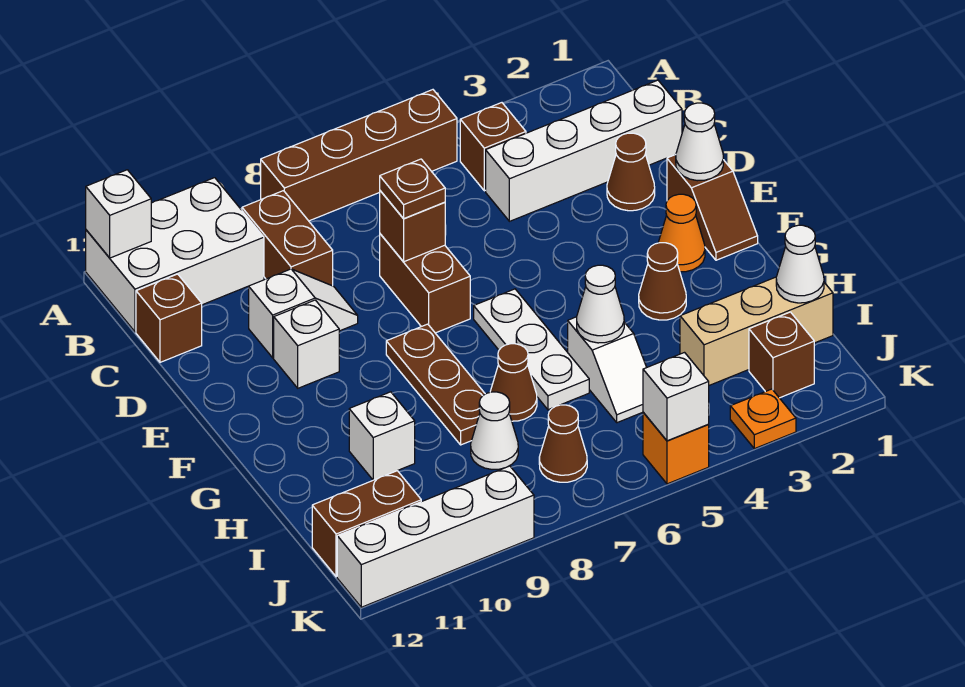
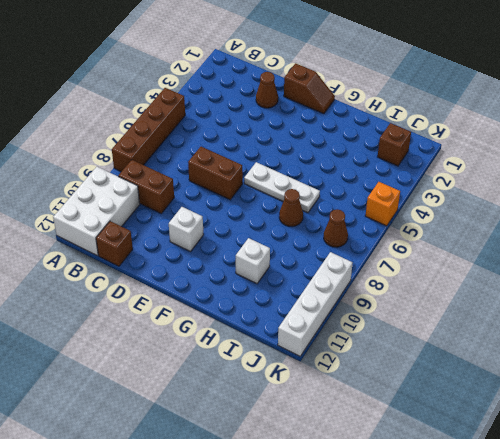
none -> brown 1x1 brick [460,103,526,191]
none -> white 1x4 brick [486,80,682,221]
none -> white 1x2 slope [249,269,358,358]
none -> orange 1x1 cone [658,194,705,272]

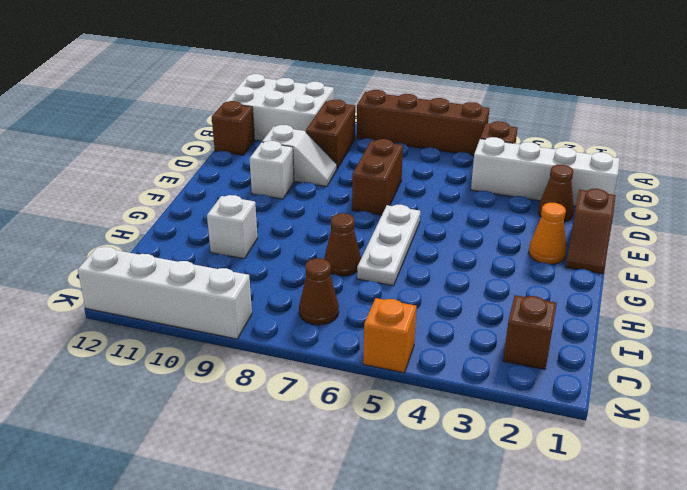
none -> brown 1x3 plate [386,324,485,445]
none -> brown 1x1 cone [639,243,686,320]
none -> white 1x2 slope [568,317,647,423]
none -> tan 1x3 brick [680,277,833,385]

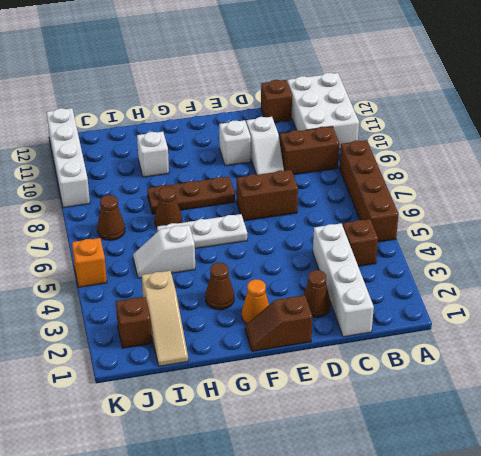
tan 1x3 slope [142,271,188,366] -> tan 1x3 brick [680,277,833,385]
none -> white 1x1 cone [471,392,518,469]
none -> brown 1x2 brick [312,471,421,577]
none -> orange 1x1 plate [730,389,796,449]
none -> white 1x1 brick [86,170,151,258]

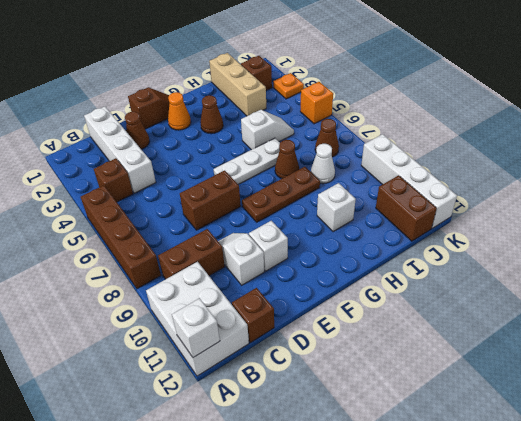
none -> brown 1x1 brick [380,191,445,262]
none -> white 1x1 cone [676,103,723,181]
none -> white 1x1 cone [577,265,624,343]
none -> white 1x1 cone [776,225,824,303]

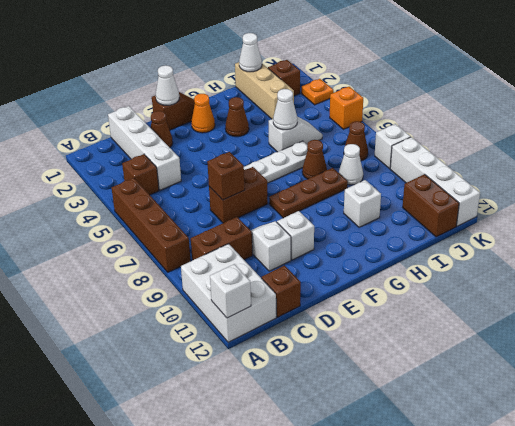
white 1x1 brick [375,124,411,169] -> white 1x1 brick moved to [643,353,709,441]
none -> brown 1x1 plate [380,159,445,219]

